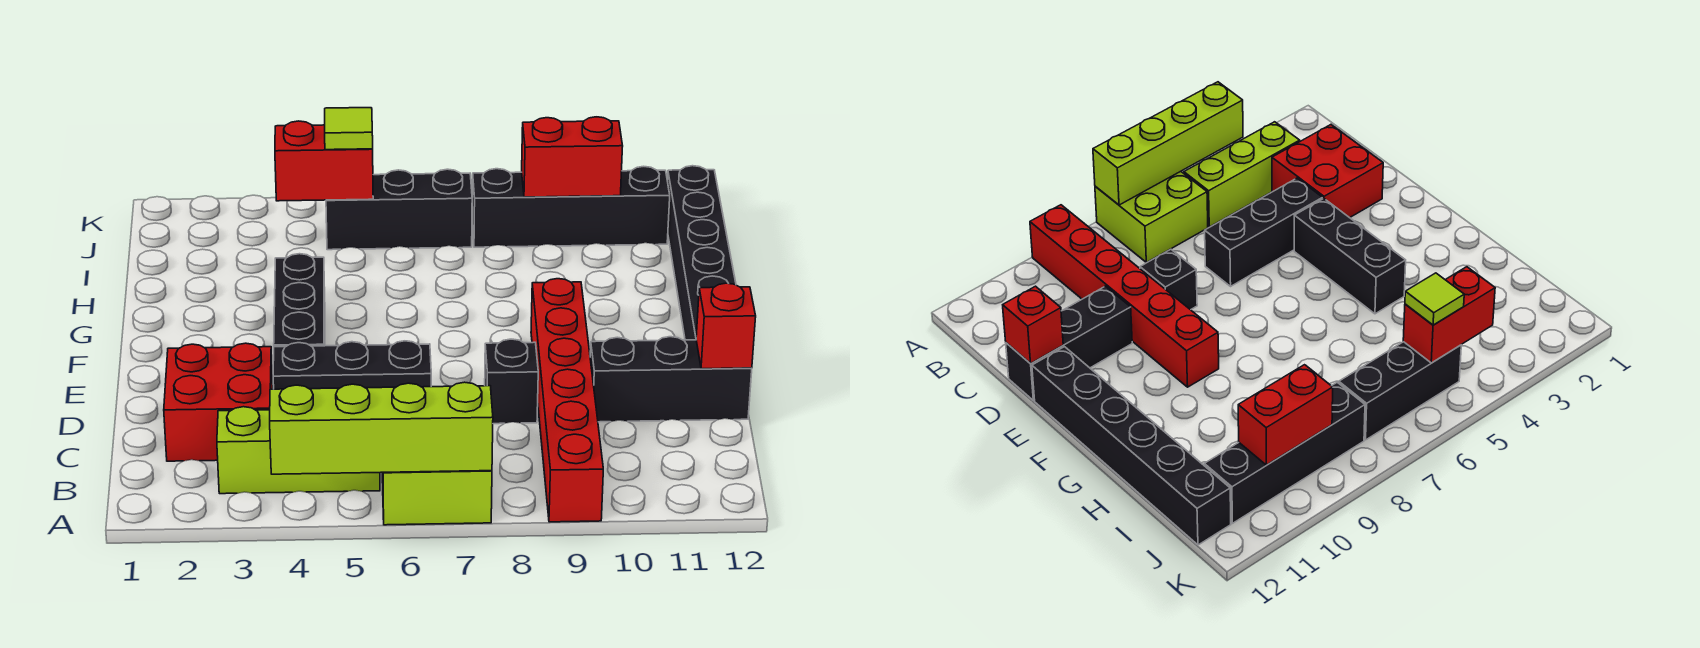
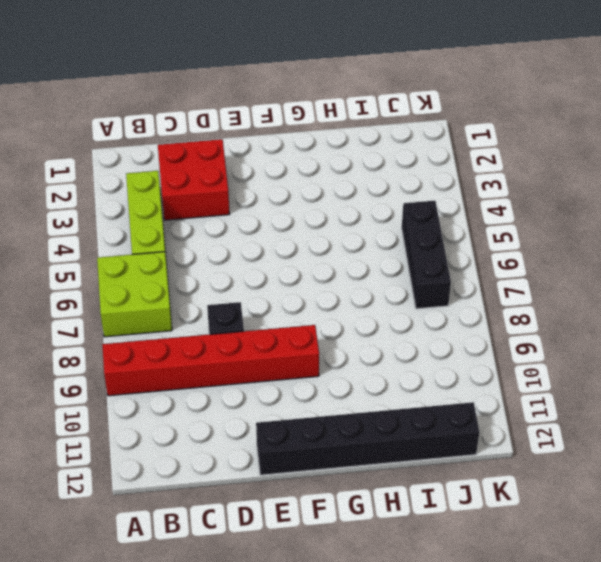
none -> black 1x3 brick [273,341,431,389]
none -> black 1x3 brick [590,337,752,422]
none -> black 1x3 brick [274,254,325,347]

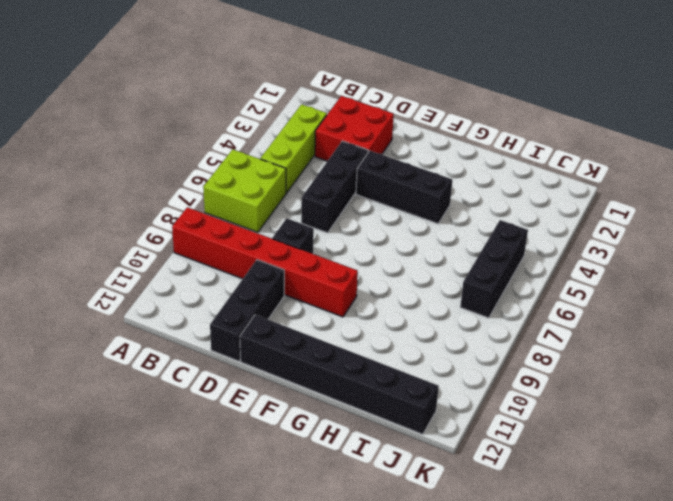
none -> black 1x4 brick [472,166,670,247]
none -> lime 1x4 brick [270,382,493,474]
none -> red 1x1 brick [696,283,756,369]

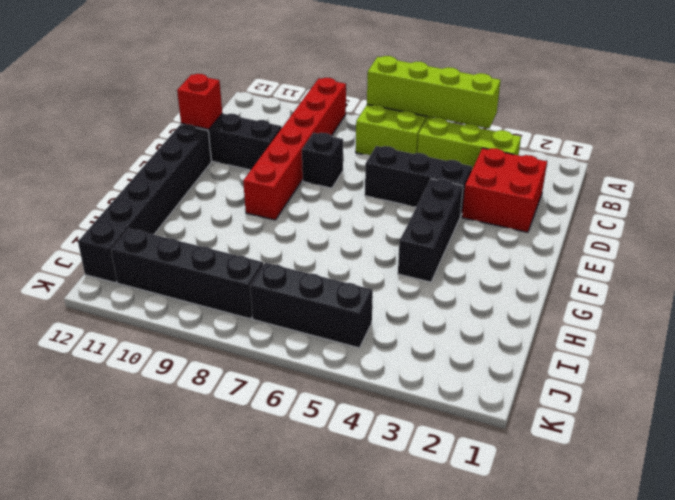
none -> red 1x2 brick [275,121,373,201]
none -> red 1x2 brick [522,117,623,197]
none -> lime 1x1 tile [325,108,373,150]

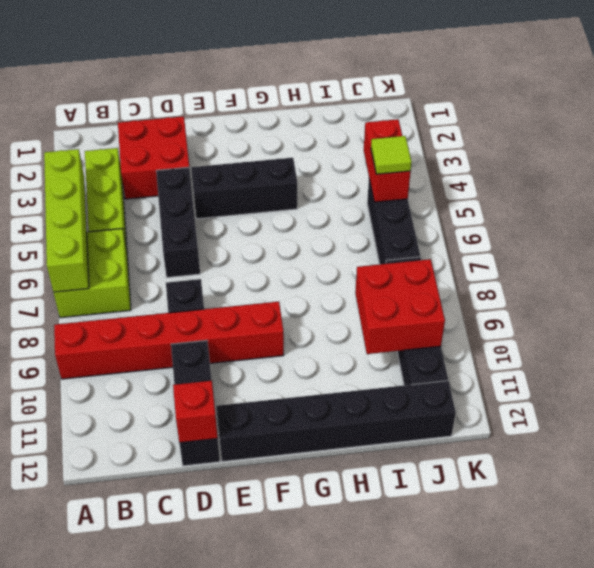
red 2x2 brick [355,259,445,354] -> red 1x2 brick [522,117,623,197]

